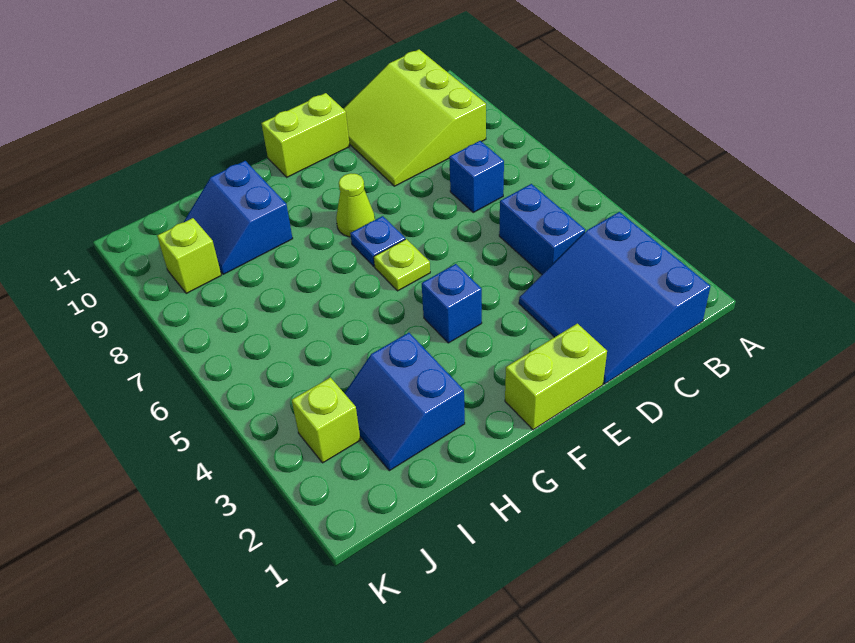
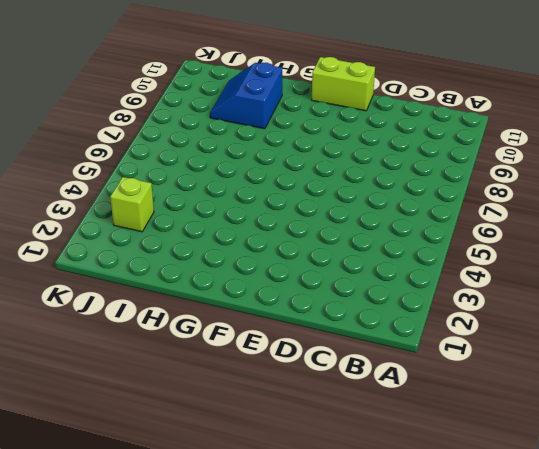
none -> blue 3x3 slope [519,212,710,384]
none -> lime 3x3 slope [344,49,486,186]
none -> blue 1x2 brick [499,184,585,274]

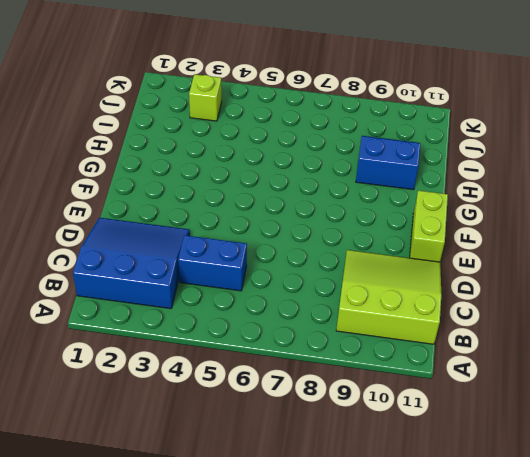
none -> blue 1x1 brick [449,141,504,212]
none -> lime 1x2 brick [505,324,607,430]
none -> blue 1x1 brick [422,264,482,343]

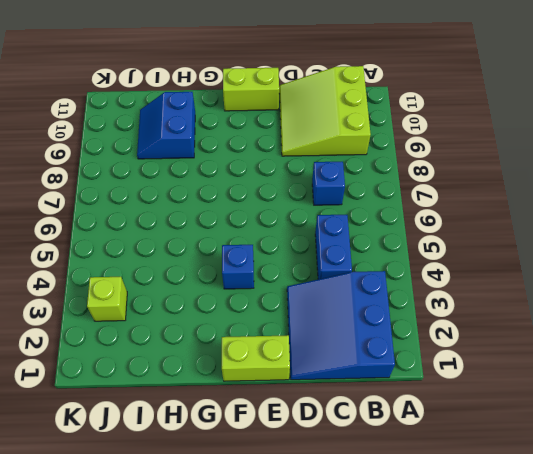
none -> lime 1x1 plate [374,239,430,291]
none -> blue 1x1 plate [350,216,405,266]
none -> lime 1x1 cone [336,173,375,237]

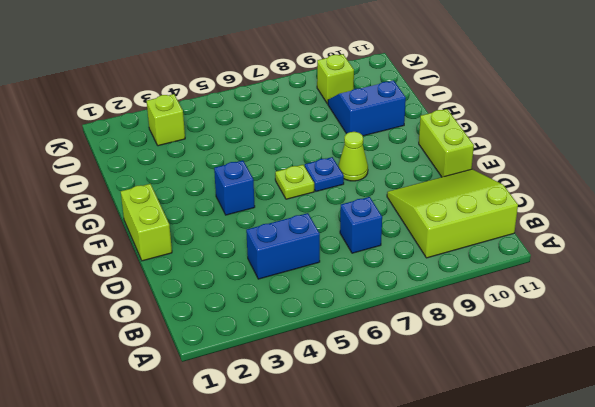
none -> blue 3x3 slope [519,212,710,384]
none -> blue 2x2 slope [344,333,465,471]

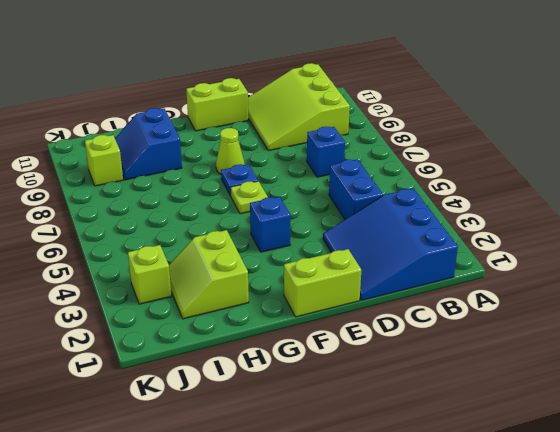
lime 2x2 slope [169,230,249,319] -> blue 2x2 slope [344,333,465,471]

